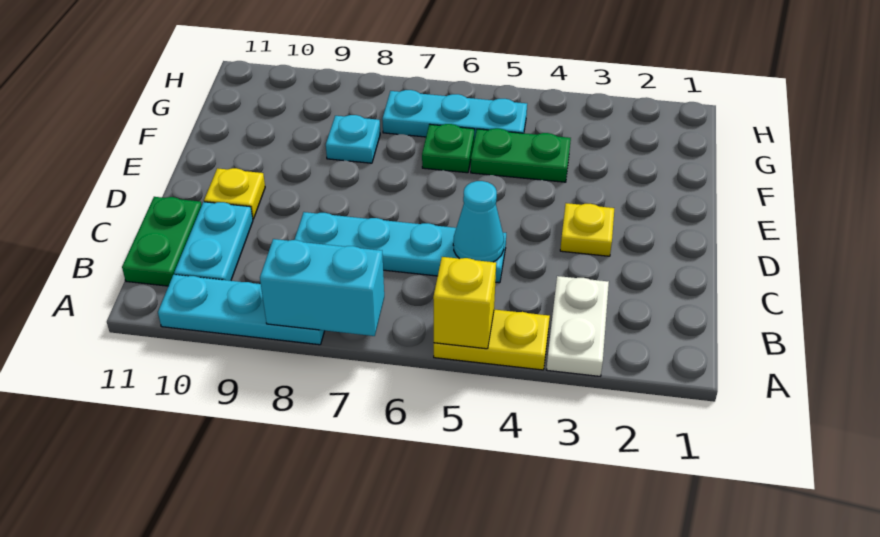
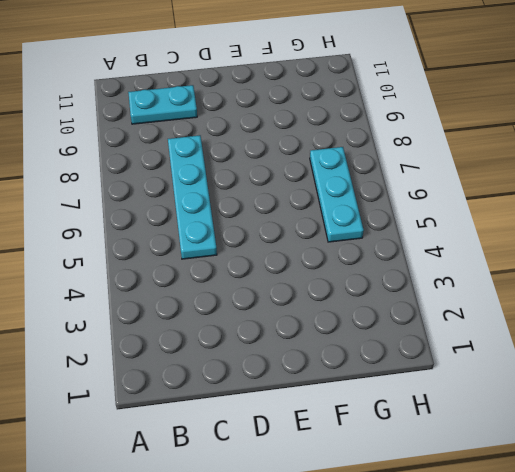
none -> white 1x2 plate [546,276,609,376]
none -> yellow 1x2 plate [434,309,550,370]
none -> cyan 1x3 plate [158,275,324,345]

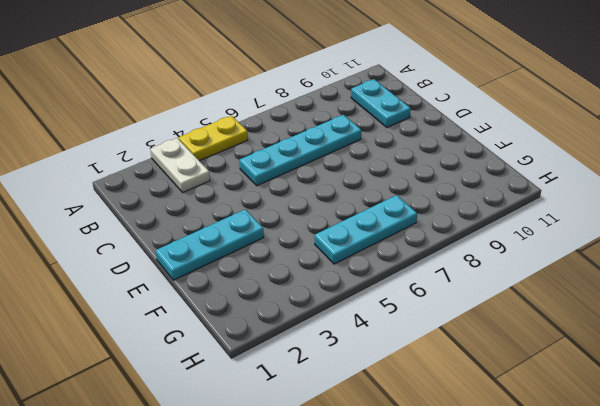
cyan 1x3 plate [156,209,264,280] -> cyan 1x3 plate moved to [158,275,324,345]
none -> green 1x2 plate [122,197,202,286]
none -> yellow 1x1 plate [560,203,614,256]
none -> yellow 1x1 plate [204,168,265,219]

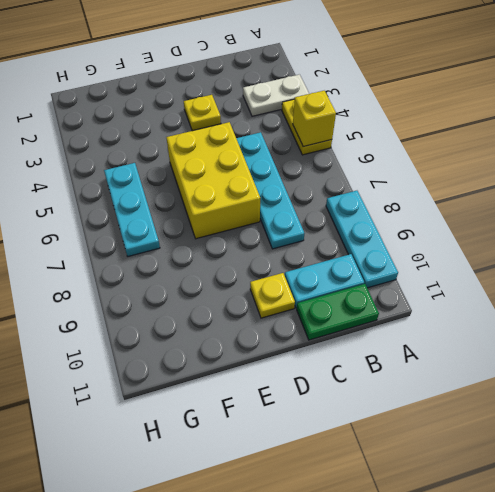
yellow 2x3 brick [166,122,260,239] -> none
none -> green 1x2 plate [471,128,571,182]
none -> green 1x1 plate [422,124,475,173]
none -> cyan 1x1 plate [326,115,380,163]

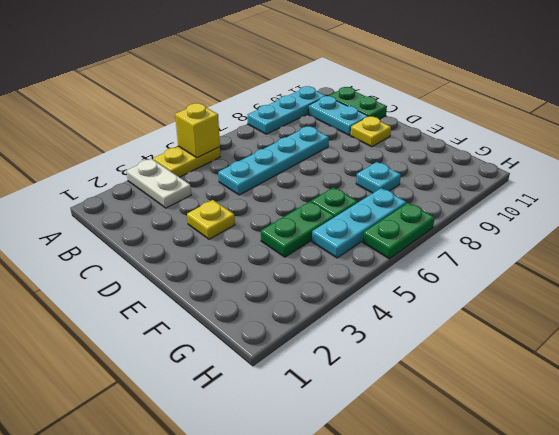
green 1x2 plate [363,203,435,259] -> none
none -> cyan 1x2 brick [260,239,384,336]
none -> cyan 1x1 cone [453,181,504,262]

